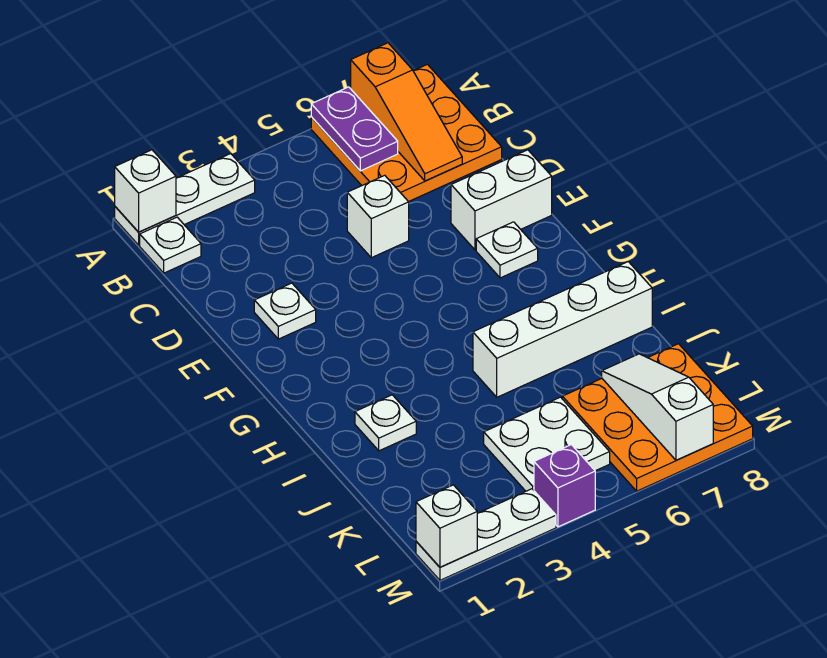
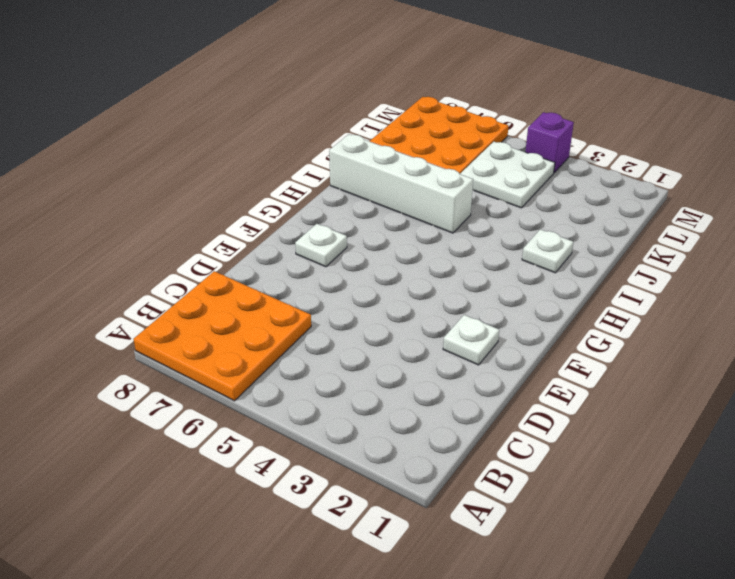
none -> white 1x3 plate [115,154,255,245]
none -> white 1x1 plate [140,217,201,273]
none -> white 1x1 brick [347,175,409,258]

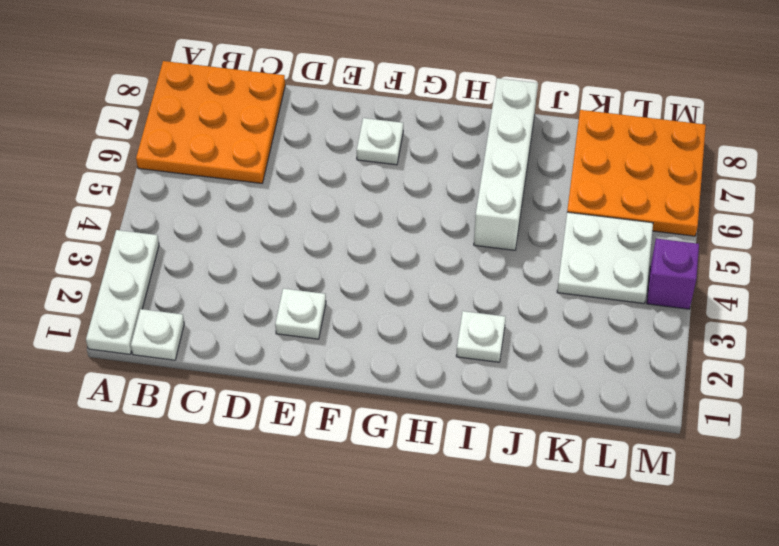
none -> white 1x1 brick [347,175,409,258]
none -> white 1x2 brick [451,150,552,250]
none -> white 1x3 plate [416,489,556,580]

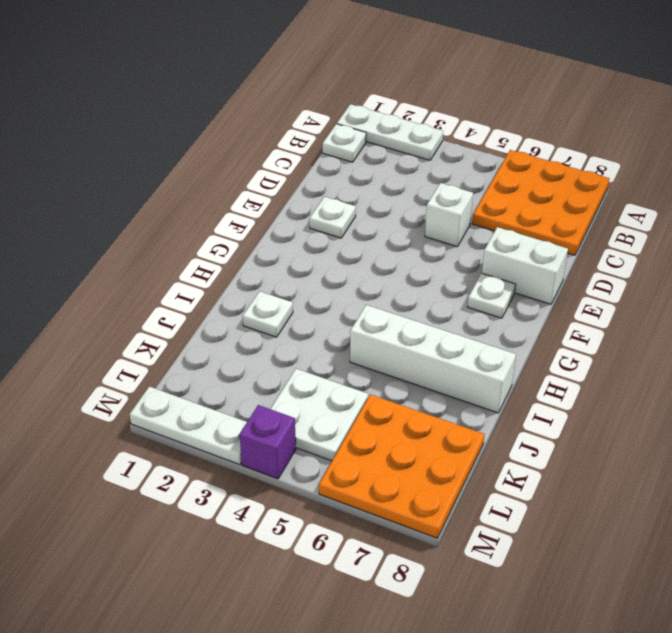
none -> white 1x1 brick [115,150,176,232]
none -> purple 1x2 plate [311,87,398,171]
none -> orange 1x3 slope [351,43,462,181]

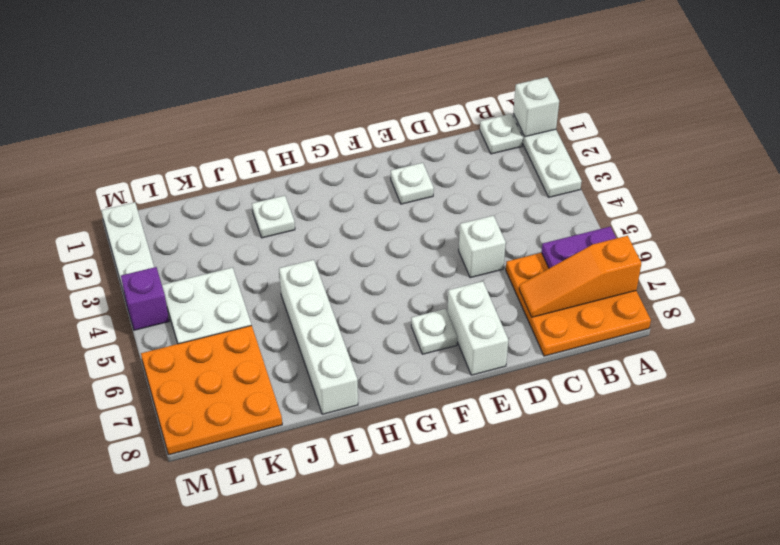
none -> white 1x3 slope [602,354,713,460]
none -> white 1x1 brick [416,485,477,567]

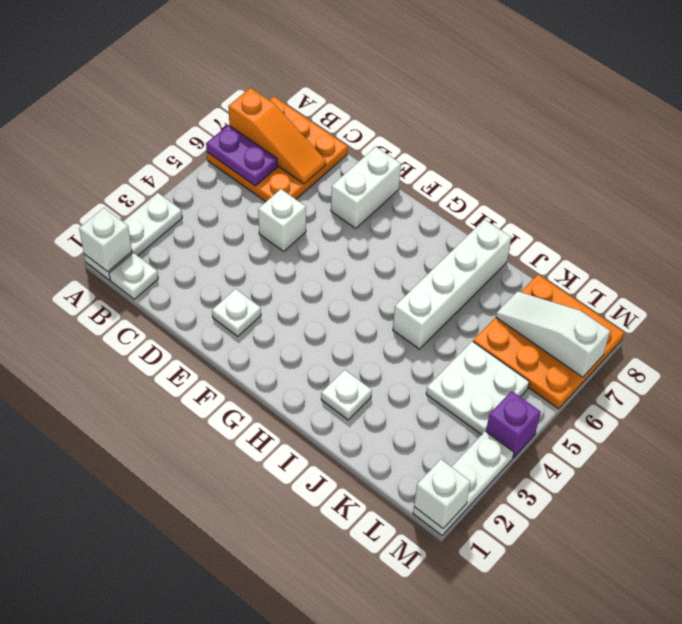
none -> white 1x1 plate [476,222,538,278]

